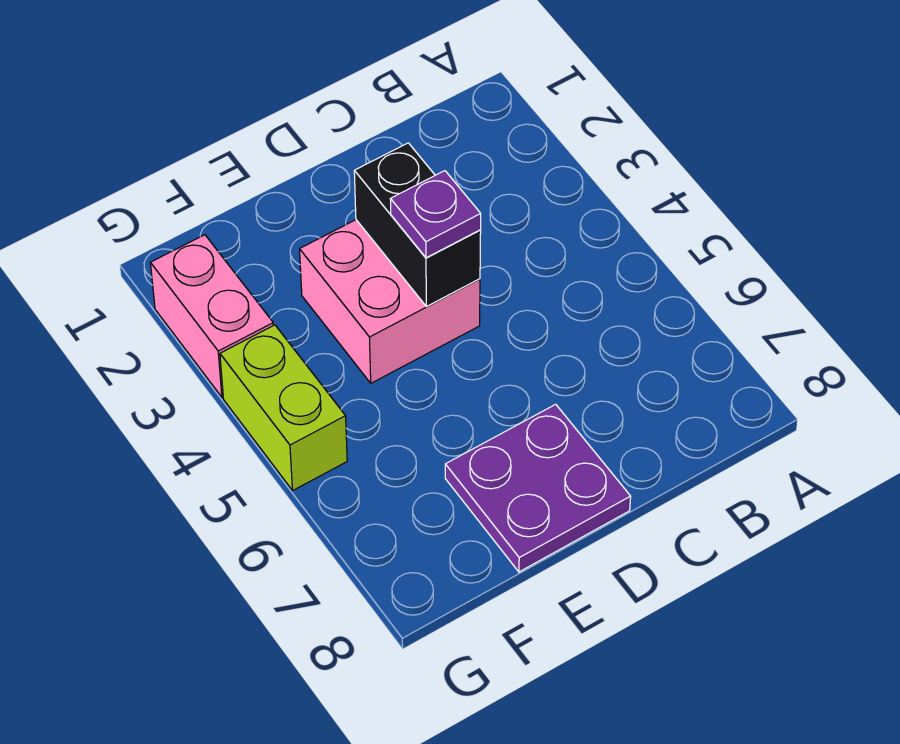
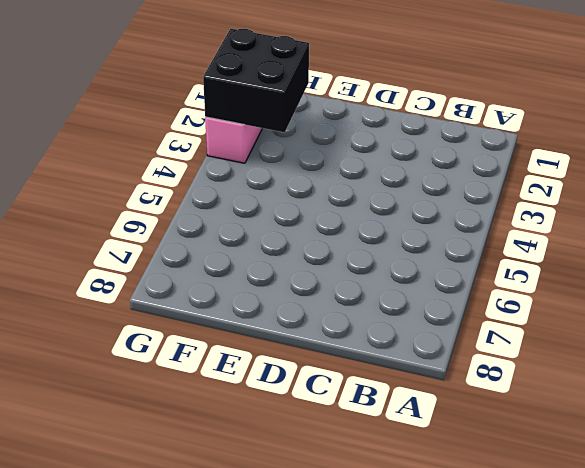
black 2x2 brick [203,29,309,132] -> none
none -> pink 2x2 brick [300,220,480,383]
none -> purple 2x2 plate [445,404,631,572]

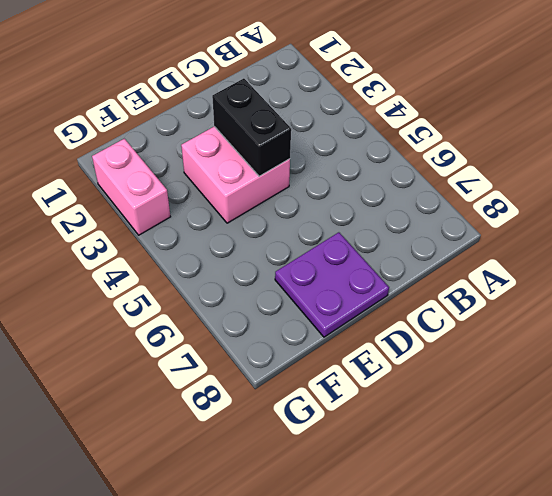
none -> lime 1x2 brick [220,325,347,490]
none -> purple 1x1 plate [390,171,481,258]

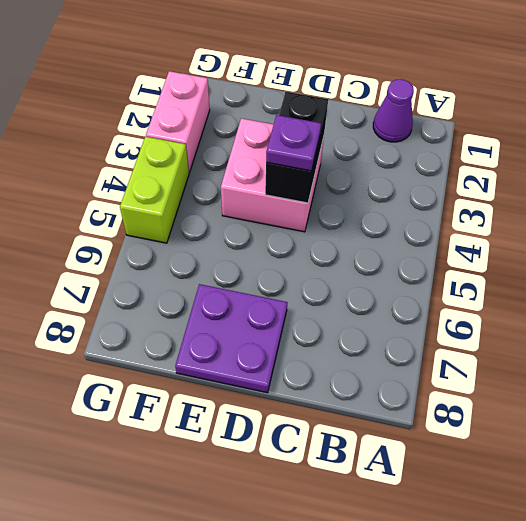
purple 1x1 cone [373,79,414,142] -> none

